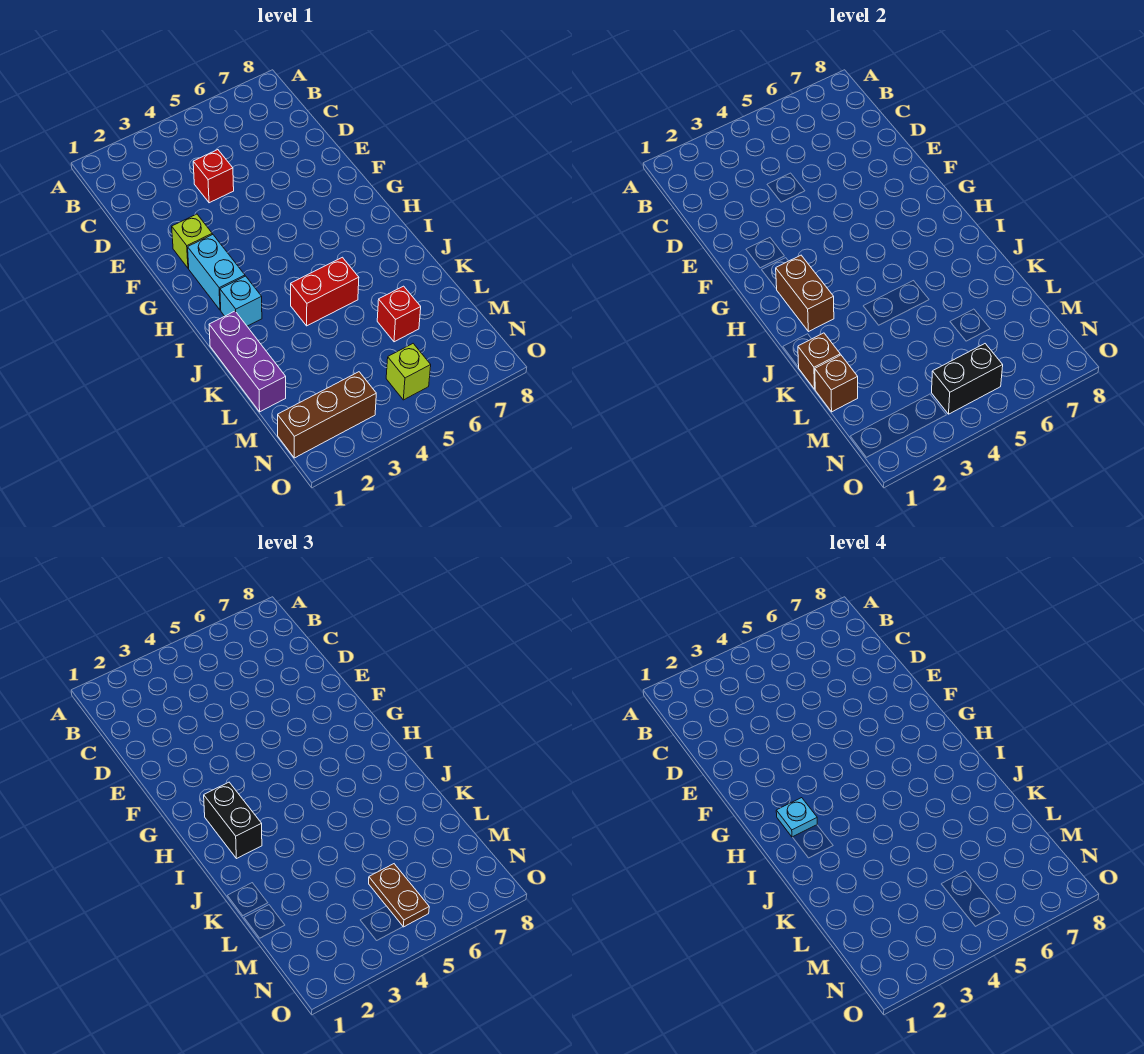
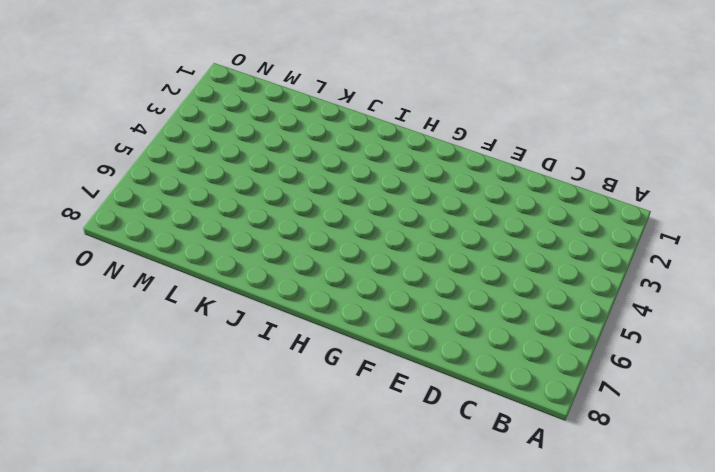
none -> red 1x1 brick [193,150,234,203]
none -> lime 1x1 brick [172,214,212,268]
none -> cyan 1x2 brick [188,234,245,310]

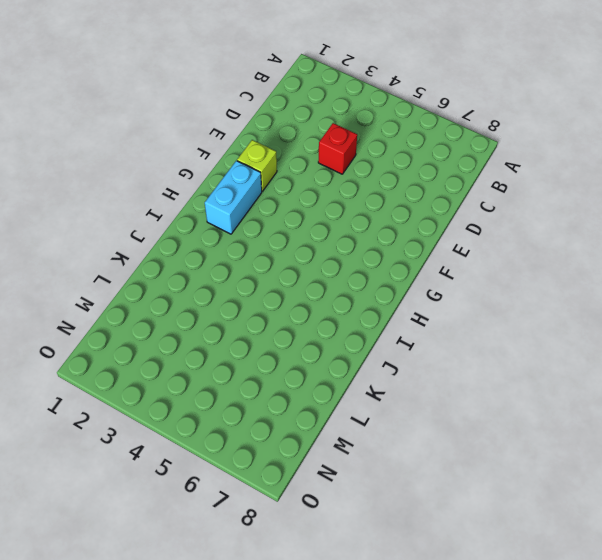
none -> cyan 1x1 brick [220,276,262,326]
none -> purple 1x3 brick [209,311,286,412]
none -> red 1x2 brick [291,257,359,326]

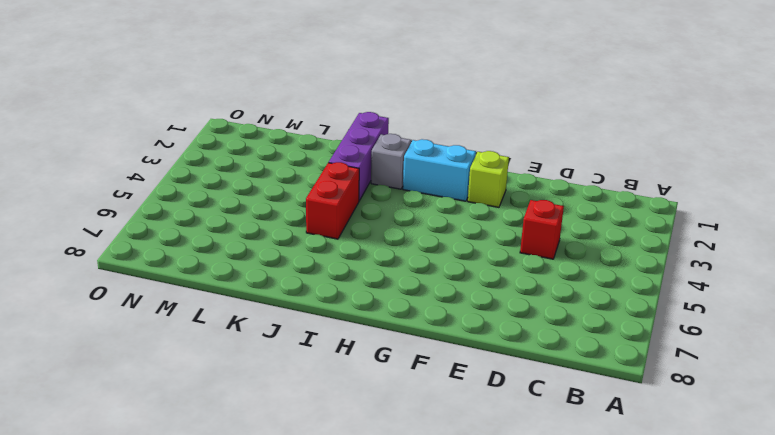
grey 1x1 brick [371,134,411,189] -> cyan 1x1 brick [220,276,262,326]
purple 1x3 brick [329,112,389,201] -> purple 1x3 brick turned to [209,311,286,412]
none -> red 1x1 brick [377,286,421,342]
none -> brown 1x3 brick [278,372,376,458]
none -> lime 1x1 brick [386,344,431,400]

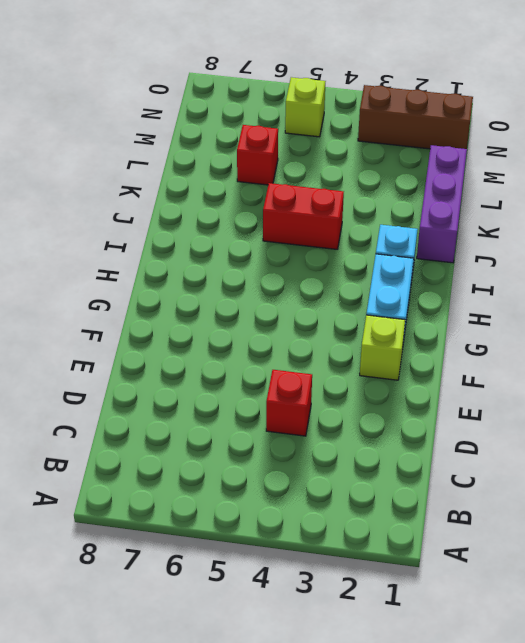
none -> brown 1x2 brick [776,255,834,332]
none -> brown 1x1 brick [798,333,840,389]
none -> brown 1x1 brick [815,355,858,412]

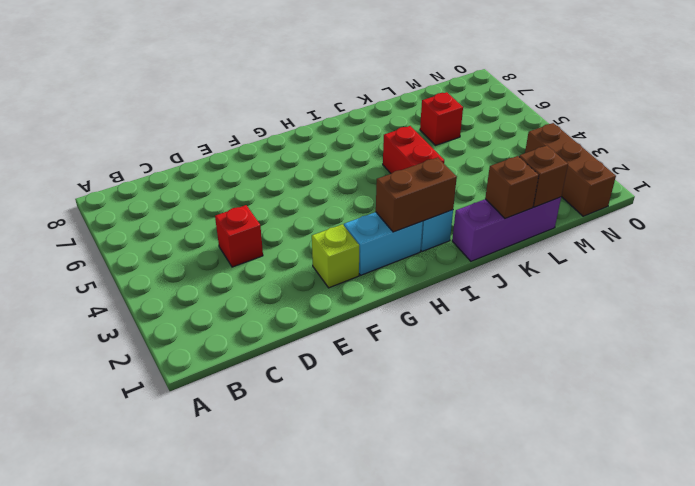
none -> lime 1x1 brick [386,344,431,400]
none -> black 1x2 brick [932,344,1003,414]
none -> black 1x2 brick [204,782,262,859]

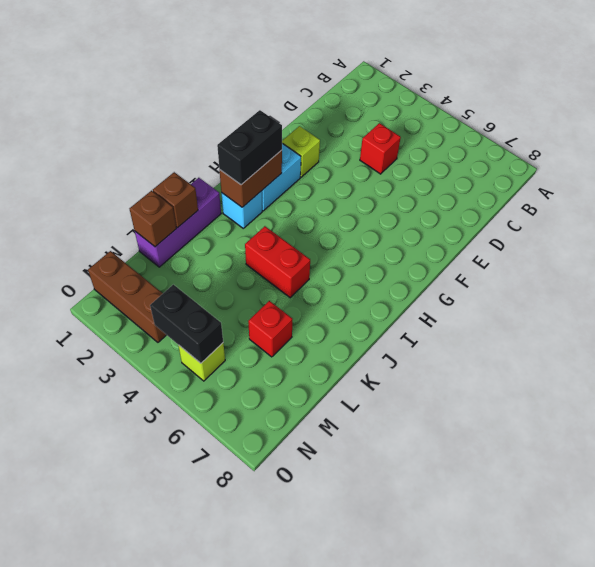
none -> brown 1x2 plate [369,864,429,927]
none -> cyan 1x1 plate [776,798,817,837]

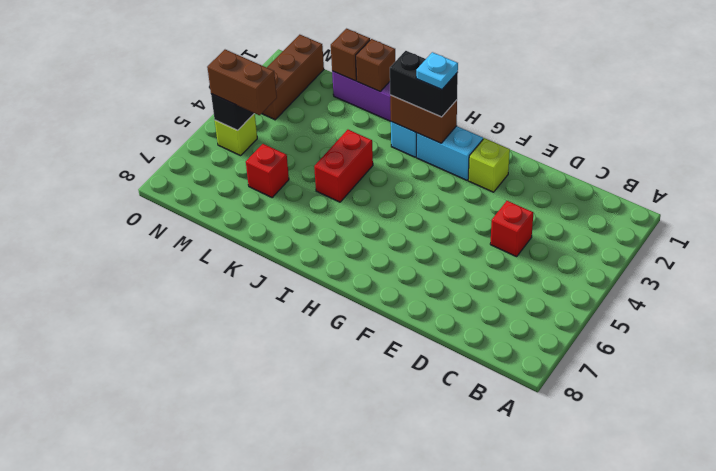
brown 1x2 brick [207,50,277,115] -> brown 1x2 plate [369,864,429,927]

